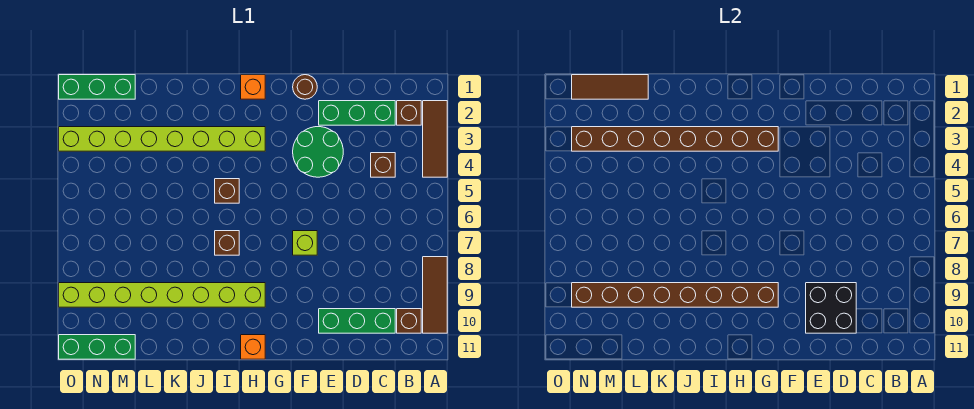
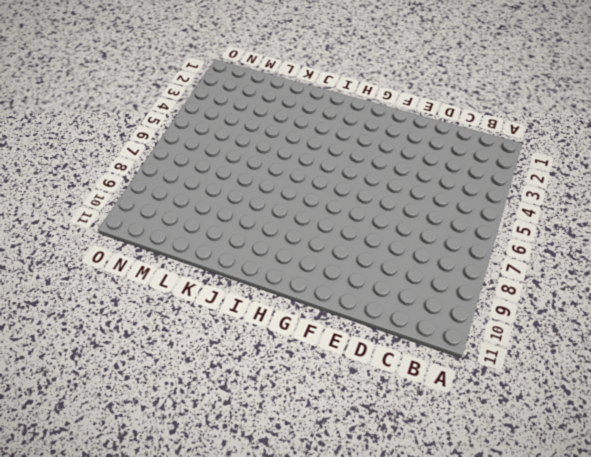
none -> brown 1x3 tile [423,101,447,177]
none -> brown 1x3 tile [423,257,447,333]
none -> brown 1x1 brick [397,101,421,125]

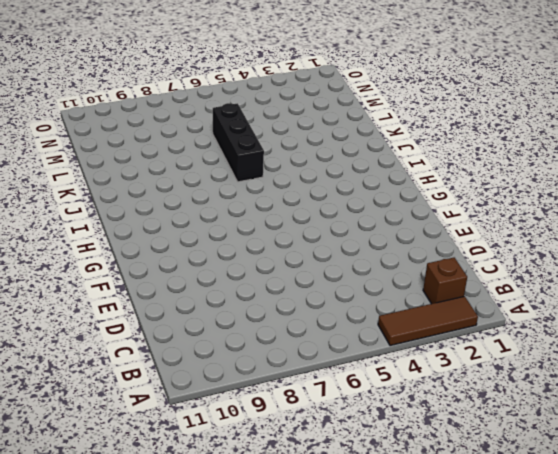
black 1x3 brick [213,103,264,182] -> none
none -> brown 1x3 tile [423,257,447,333]
none -> brown 1x1 brick [397,309,421,333]
none -> green 1x3 brick [319,101,395,125]

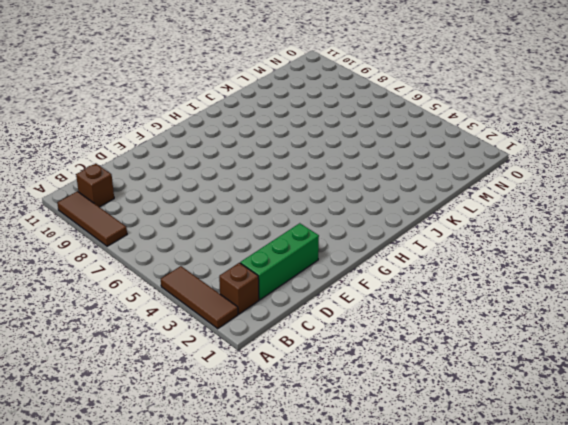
none -> brown 1x1 brick [371,153,395,177]
none -> green 1x3 brick [319,309,395,333]
none -> green 2x2 round brick [293,127,343,177]

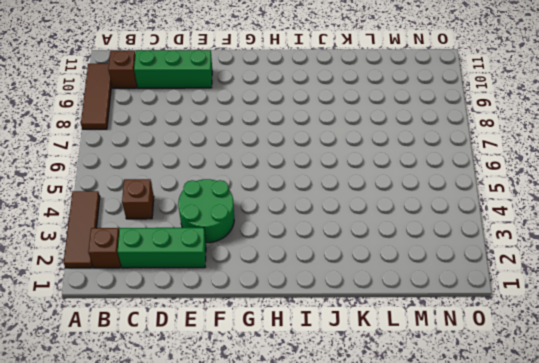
none -> brown 1x1 round brick [293,75,317,99]
none -> lime 1x1 brick [293,231,317,255]
none -> orange 1x1 brick [241,75,265,99]

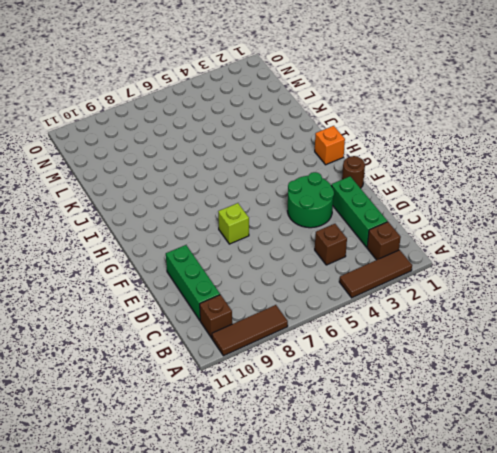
none -> lime 1x8 brick [59,127,265,151]
none -> lime 1x8 brick [59,283,265,307]
none -> orange 1x1 brick [241,335,265,359]

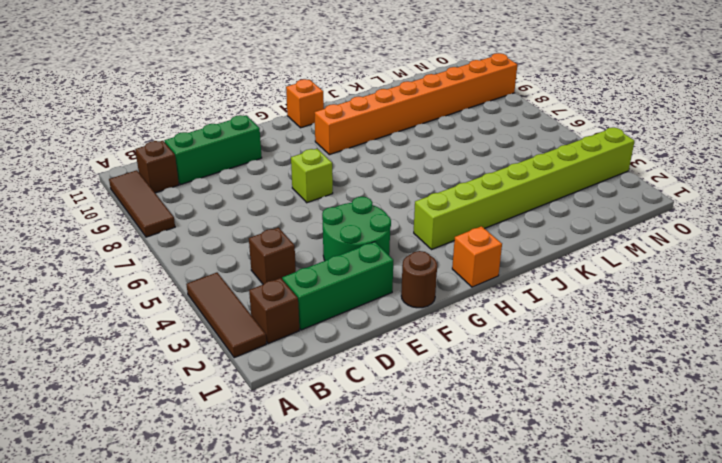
orange 1x8 brick [315,53,517,155] -> lime 1x8 brick [59,283,265,307]
none -> brown 1x1 brick [215,179,239,203]
none -> brown 1x1 brick [215,231,239,255]
none -> green 1x3 brick [59,75,135,99]

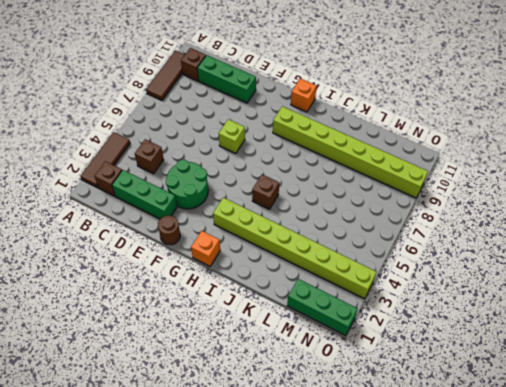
none -> brown 1x1 brick [215,231,239,255]
none -> green 1x3 brick [59,335,135,359]
none -> black 2x2 brick [806,283,856,333]

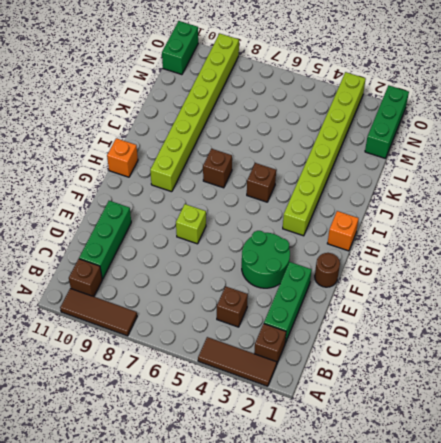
green 1x2 brick [162,21,198,75] -> green 1x3 brick [59,335,135,359]
none -> black 2x2 brick [806,283,856,333]
none -> brown 1x8 brick [572,127,778,151]
none -> brown 1x8 brick [572,283,778,307]

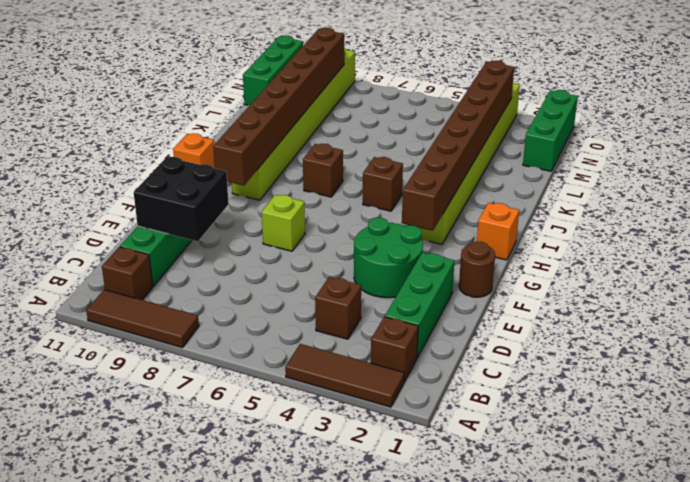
none -> brown 1x3 tile [572,75,648,99]

